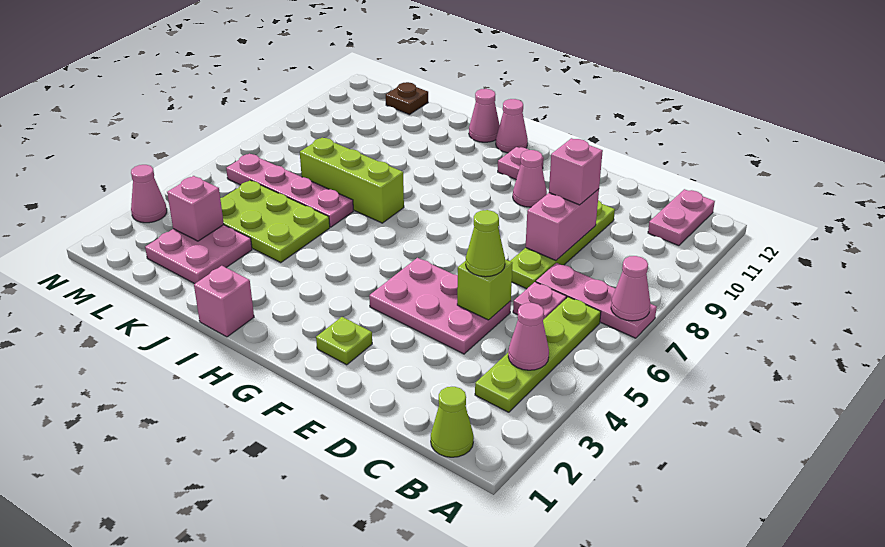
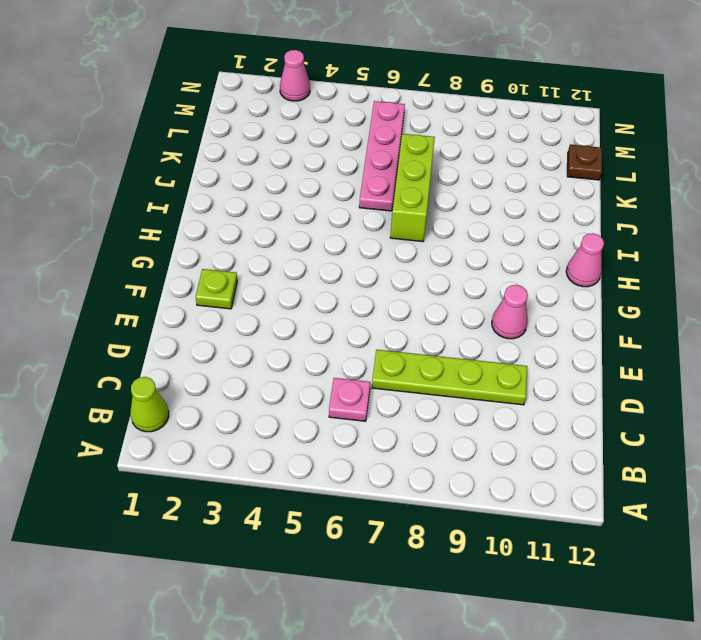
none -> pink 1x3 plate [536,263,657,338]
none -> lime 1x4 plate [475,297,601,412]
none -> pink 1x2 plate [648,189,715,246]

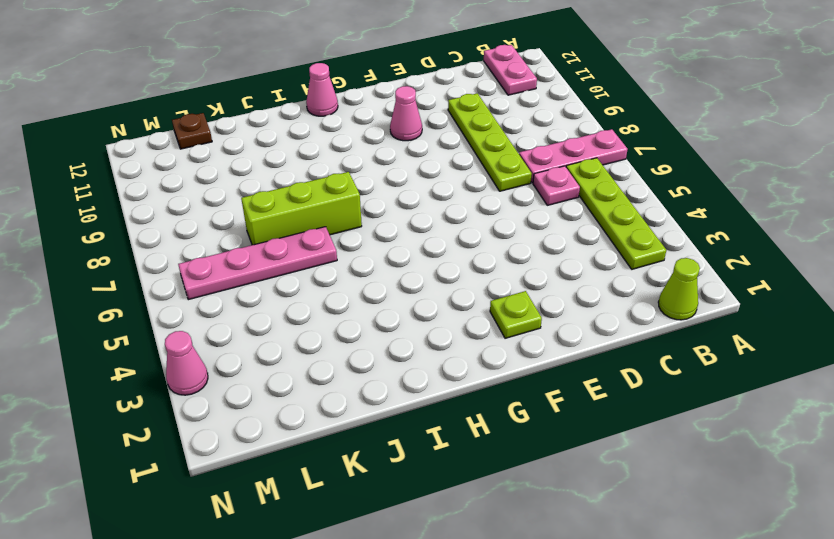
none -> pink 2x3 plate [369,258,511,354]
none -> pink 1x1 plate [498,147,544,179]
none -> pink 1x1 brick [194,266,254,337]

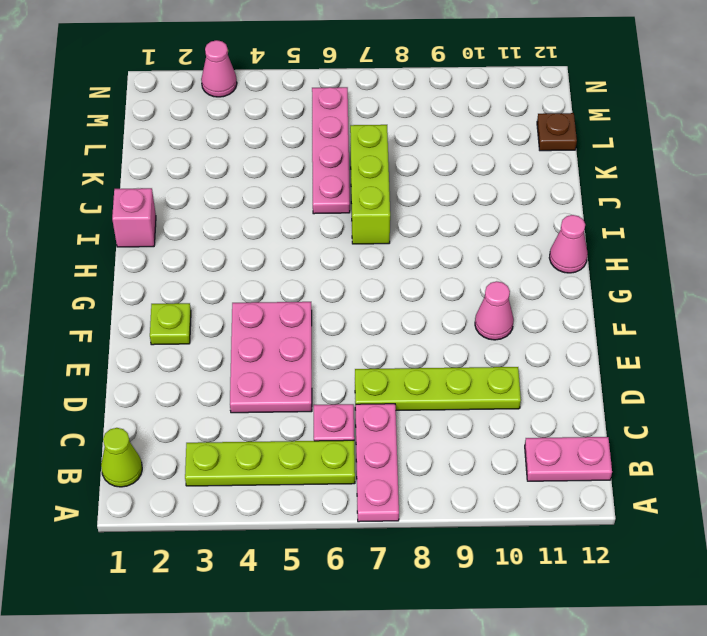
none -> pink 1x1 plate [498,147,544,179]
none -> pink 1x1 cone [469,89,500,142]
none -> lime 2x3 plate [220,180,330,263]

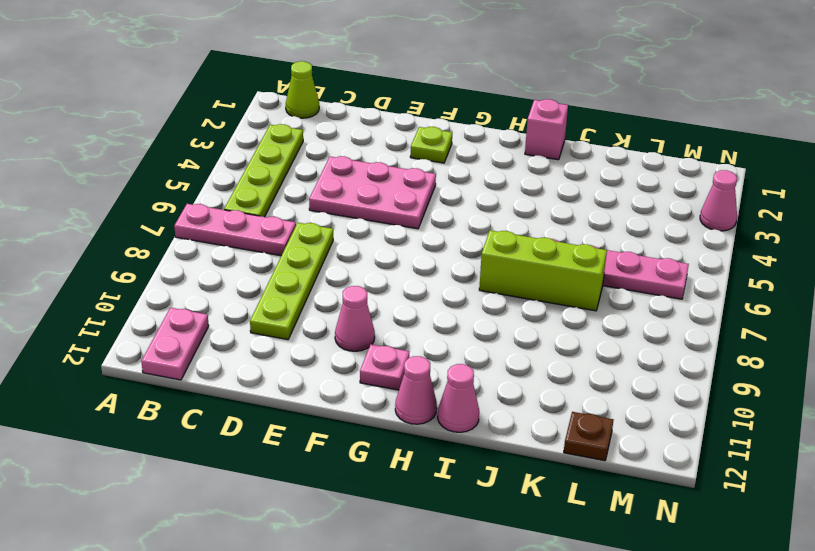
none -> pink 1x1 plate [513,282,567,319]
none -> lime 2x3 plate [220,180,330,263]
none -> pink 2x2 plate [145,225,252,284]

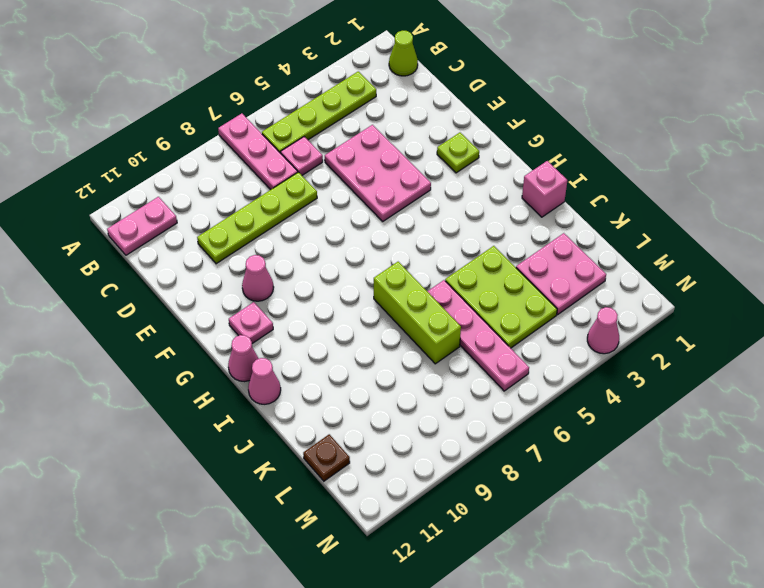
none -> pink 1x1 cone [611,256,650,321]
none -> pink 1x1 cone [508,303,549,370]
none -> lime 1x1 brick [457,259,512,320]

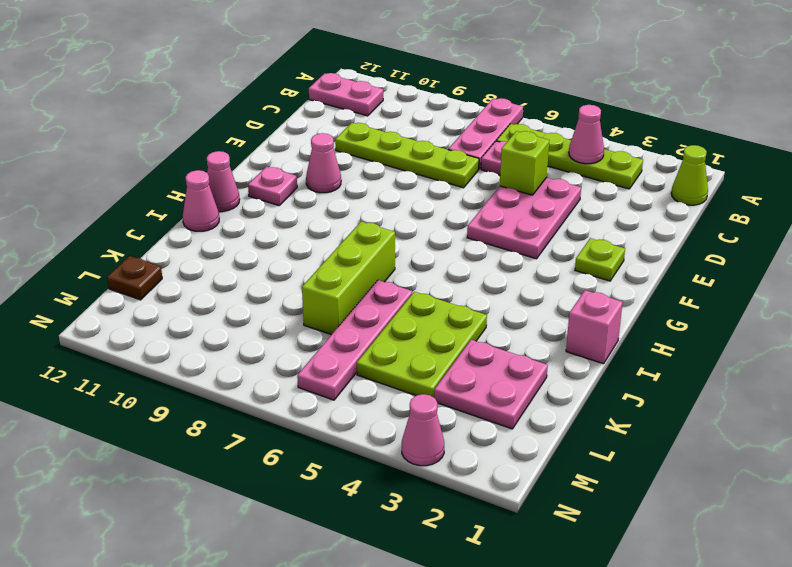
none -> pink 1x1 cone [611,256,650,321]
none -> pink 1x2 brick [526,189,599,261]
none -> pink 1x1 brick [167,176,224,241]

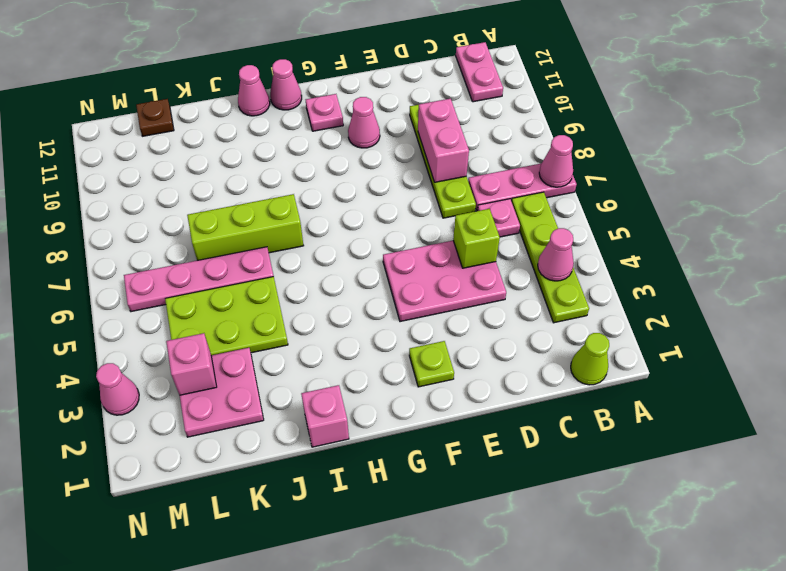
none -> lime 1x1 cone [466,210,505,277]
none -> pink 1x1 brick [549,138,603,205]

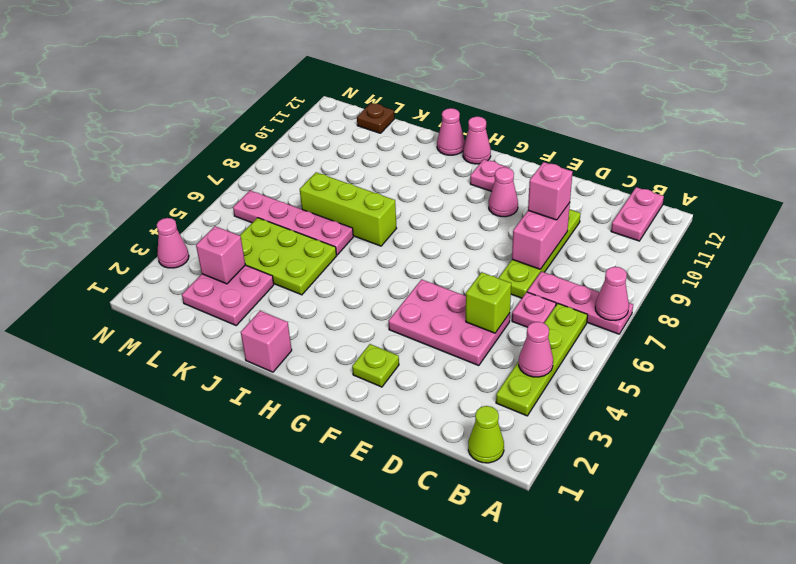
none -> lime 1x1 cone [466,210,505,277]

